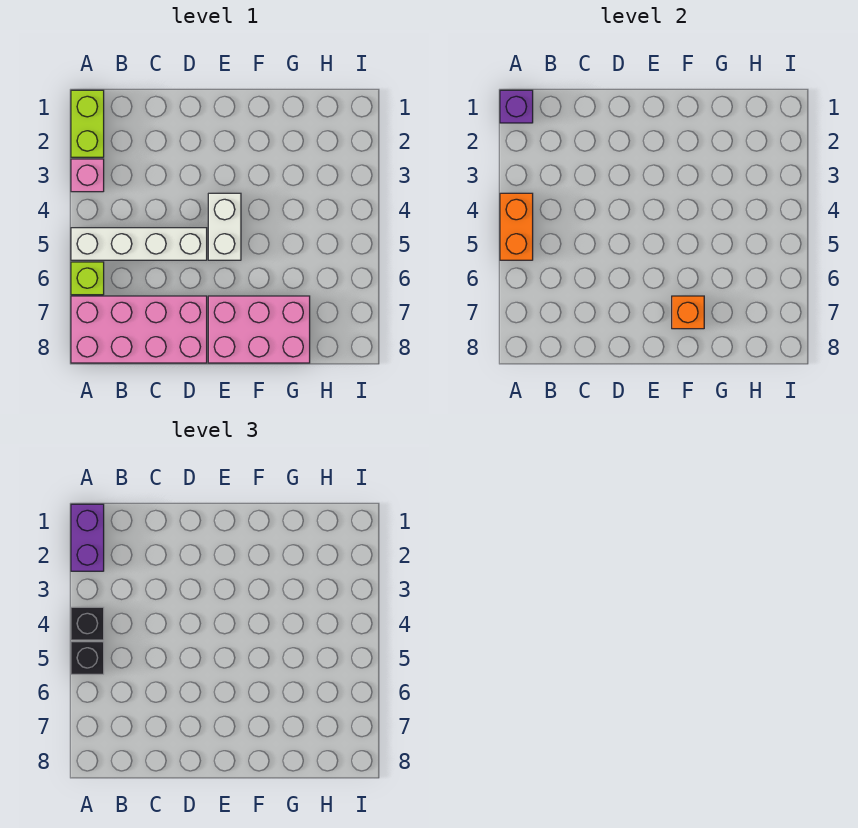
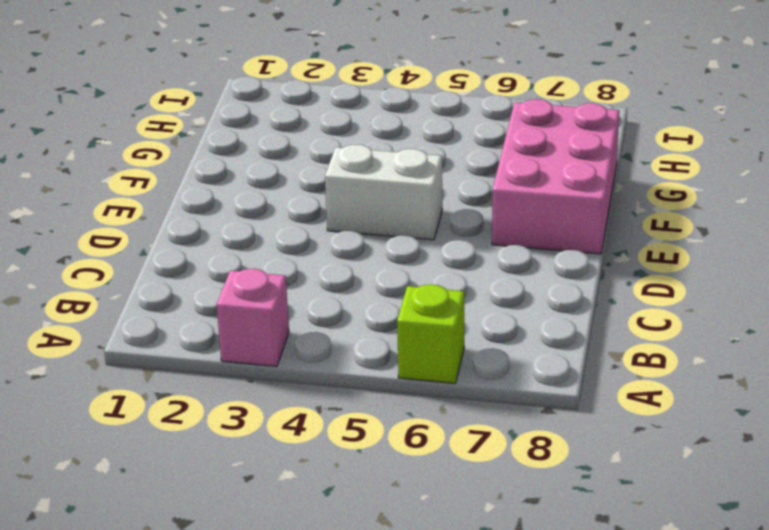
none -> lime 1x2 brick [71,90,104,157]
none -> white 1x4 brick [71,228,207,260]
none -> pink 2x4 brick [71,296,207,363]

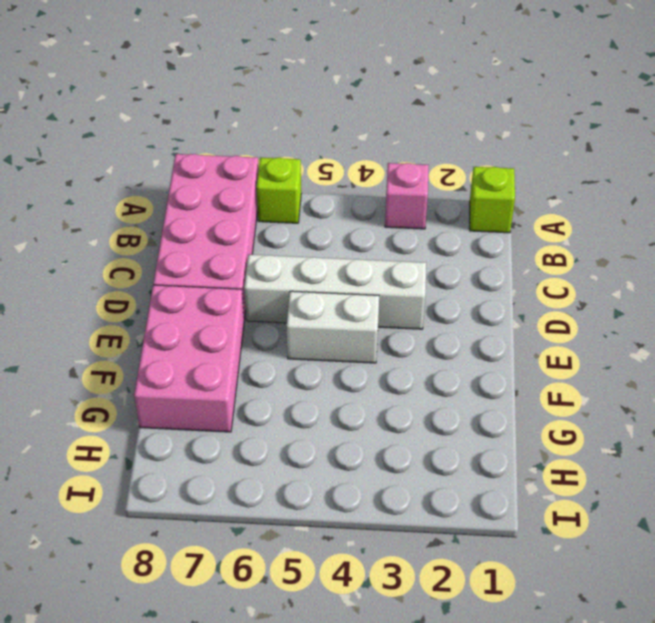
lime 1x1 brick [470,167,515,233] -> lime 1x2 brick [71,90,104,157]
white 1x4 brick [244,255,426,329] -> white 1x4 brick turned to [71,228,207,260]
none -> purple 1x1 brick [500,90,533,123]
none -> orange 1x2 brick [500,193,533,260]
none -> orange 1x1 brick [672,296,704,329]

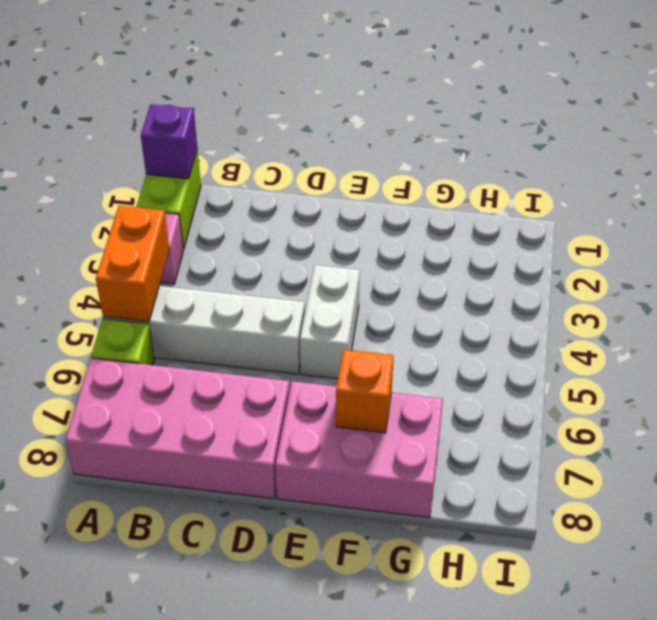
none -> purple 1x2 brick [71,504,104,571]
none -> black 1x1 brick [71,607,104,640]
none -> black 1x1 brick [71,642,104,674]

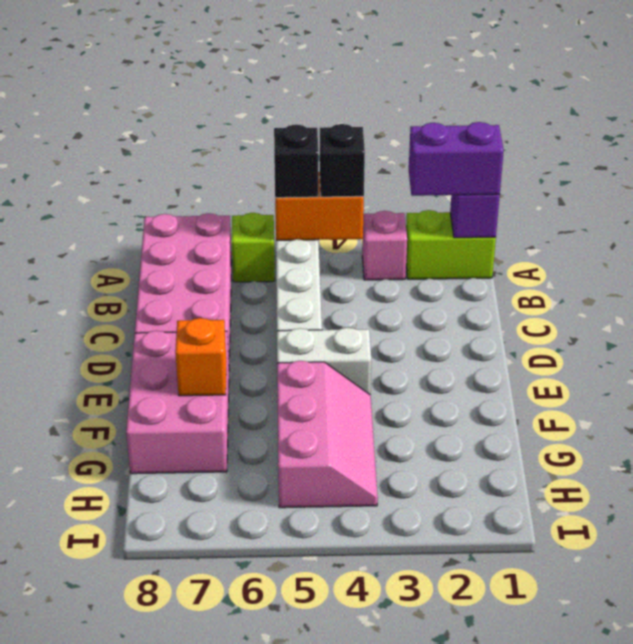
pink 2x3 slope [277,361,378,508] -> none

